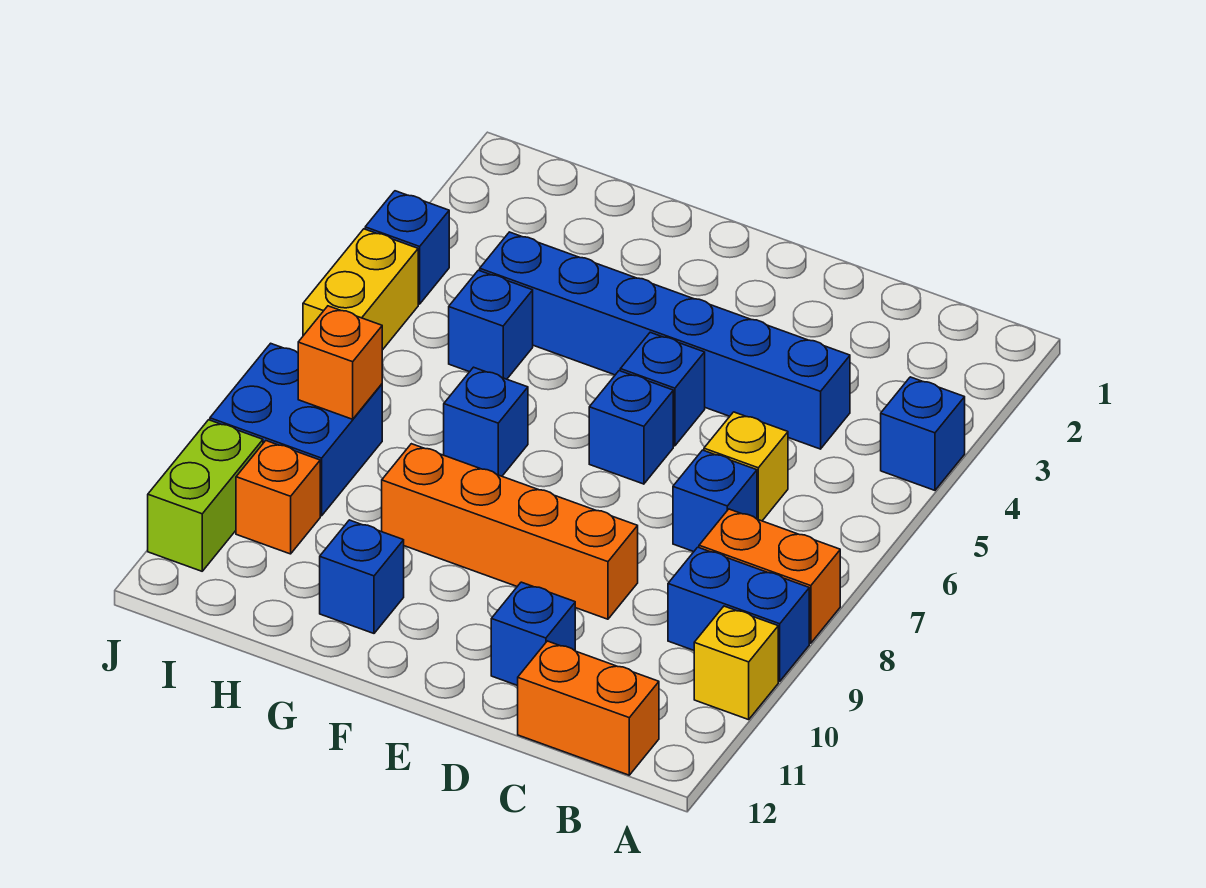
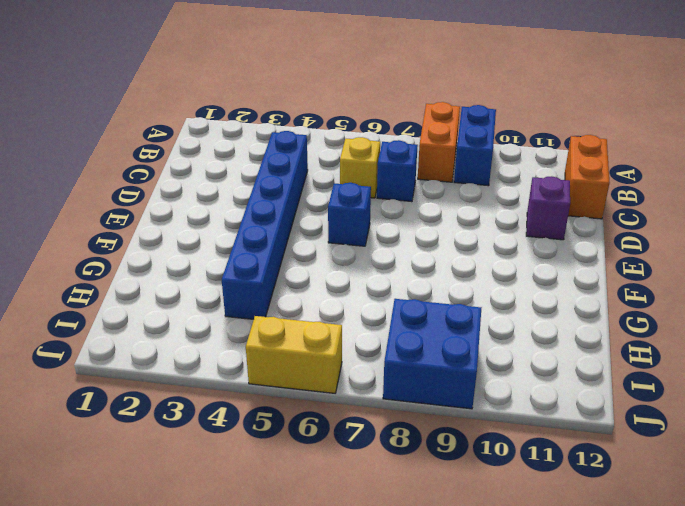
purple 1x1 brick [526,176,570,240] -> blue 1x1 brick [491,582,575,686]
none -> blue 1x1 brick [881,377,965,490]
none -> yellow 1x1 brick [694,606,778,720]
none -> orange 1x4 brick [382,444,638,619]

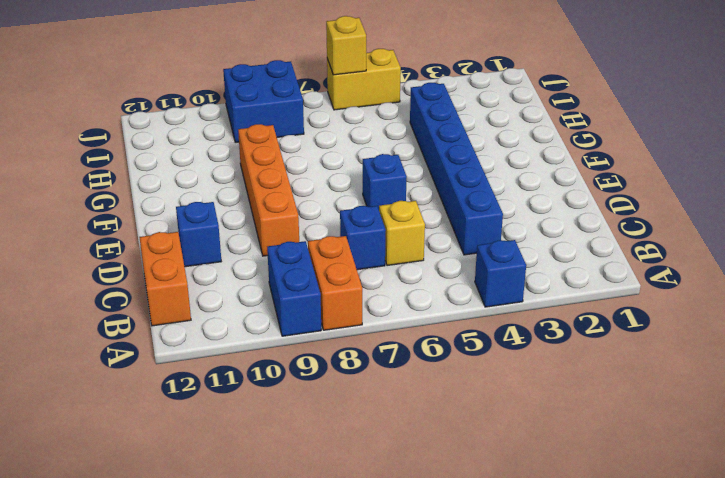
yellow 1x1 brick [326,16,366,75] -> yellow 1x1 brick moved to [694,606,778,720]
none -> blue 1x1 brick [620,332,705,446]
none -> blue 1x1 brick [444,367,528,476]
none -> blue 1x1 brick [320,520,404,633]

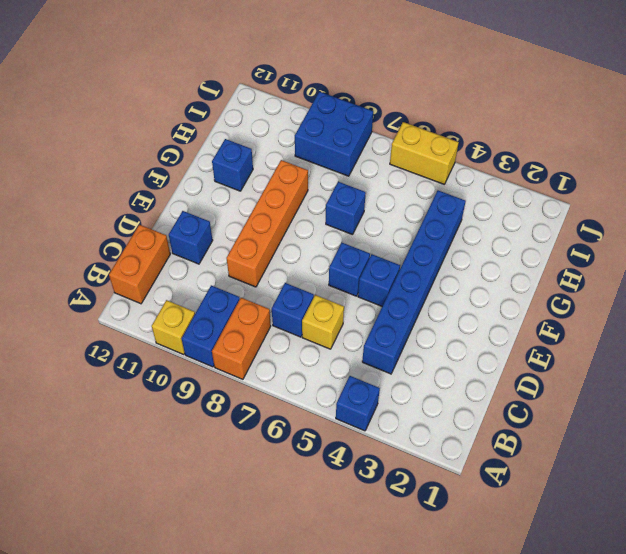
none -> blue 1x1 brick [449,270,533,379]
none -> orange 1x1 brick [236,441,320,554]
none -> blue 1x1 brick [365,191,449,304]

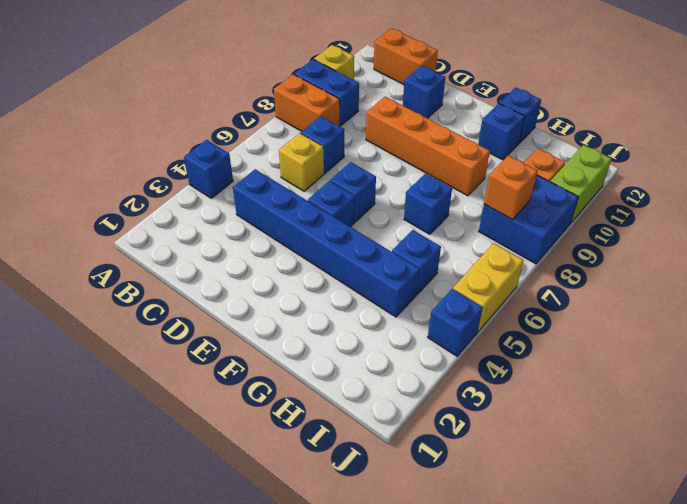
blue 1x1 brick [500,87,541,143] -> none

